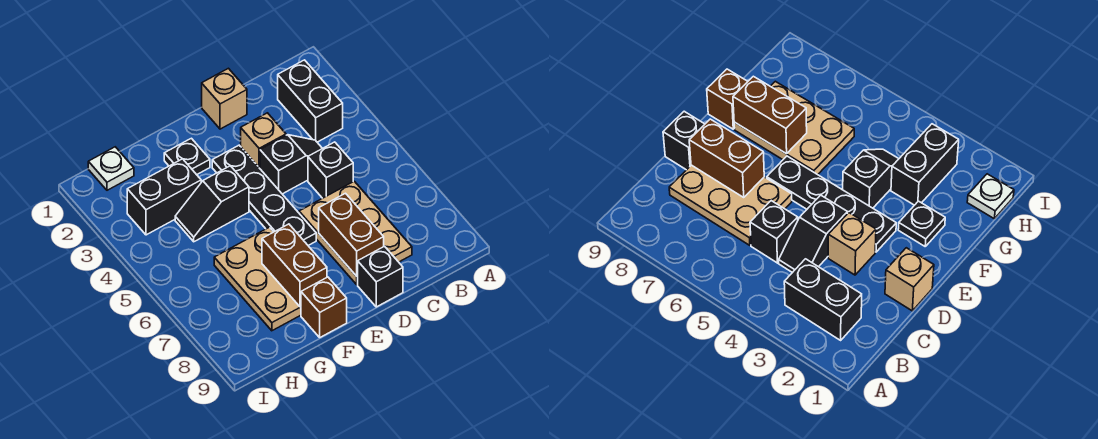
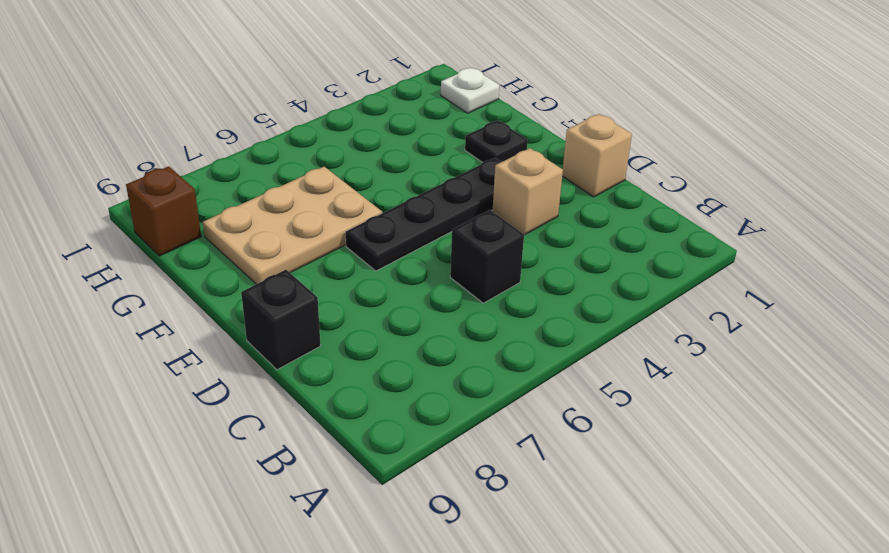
brown 1x1 brick [126,166,201,256] -> brown 1x1 brick moved to [301,277,347,337]
none -> black 1x2 brick [278,60,343,142]
none -> black 1x2 slope [260,135,322,194]
none -> tan 2x3 plate [299,181,412,285]

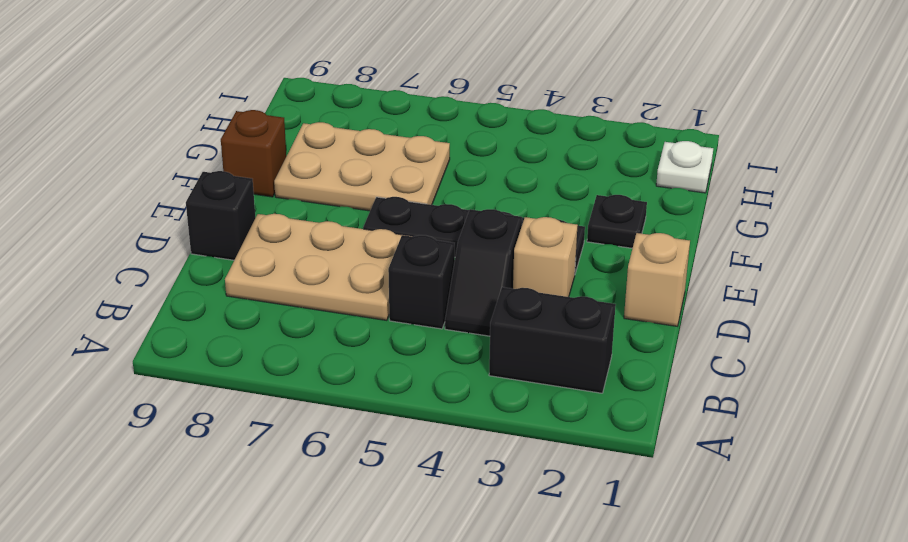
none -> black 1x2 slope [175,166,249,242]
none -> black 1x2 brick [127,159,201,235]
none -> brown 1x2 brick [319,193,384,276]

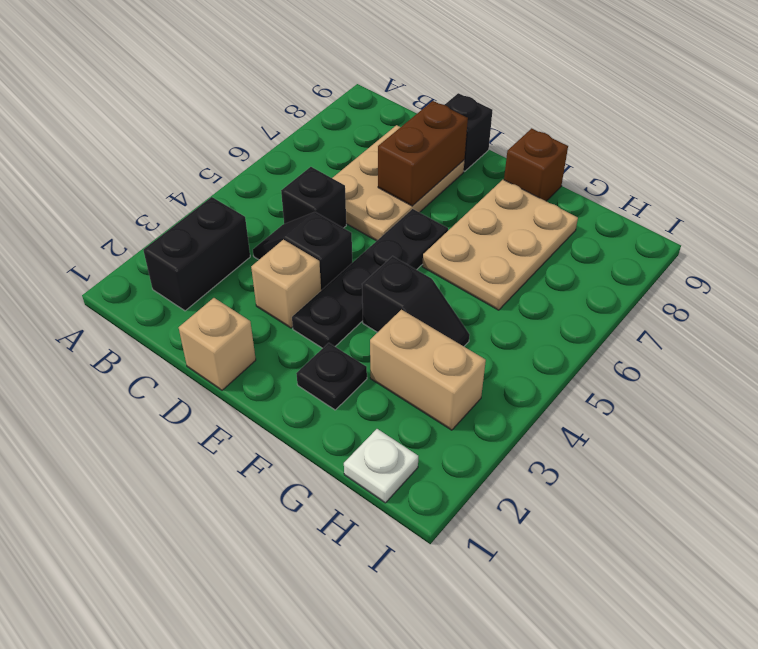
tan 1x2 brick [370,310,486,430] -> black 1x2 brick [127,159,201,235]
none -> brown 1x2 brick [262,224,327,307]

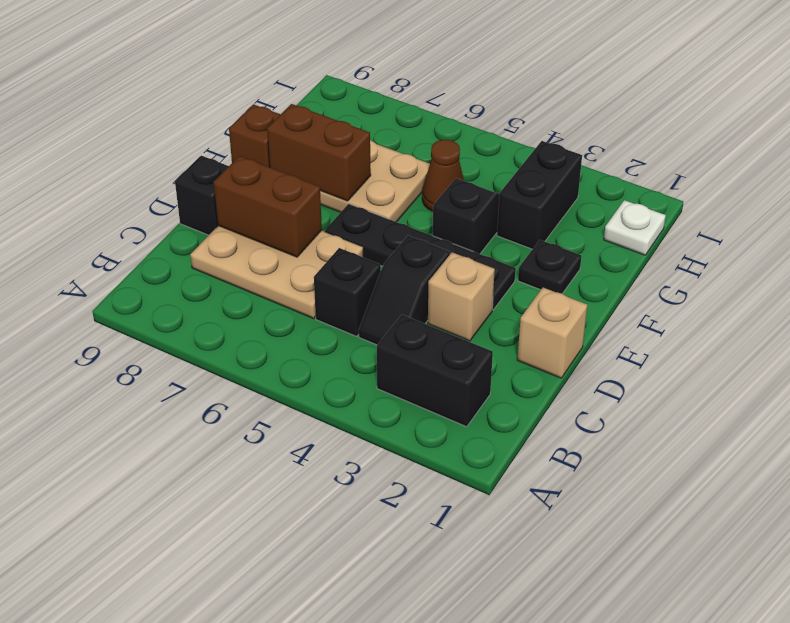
brown 1x1 cone [422,140,464,211] -> none

